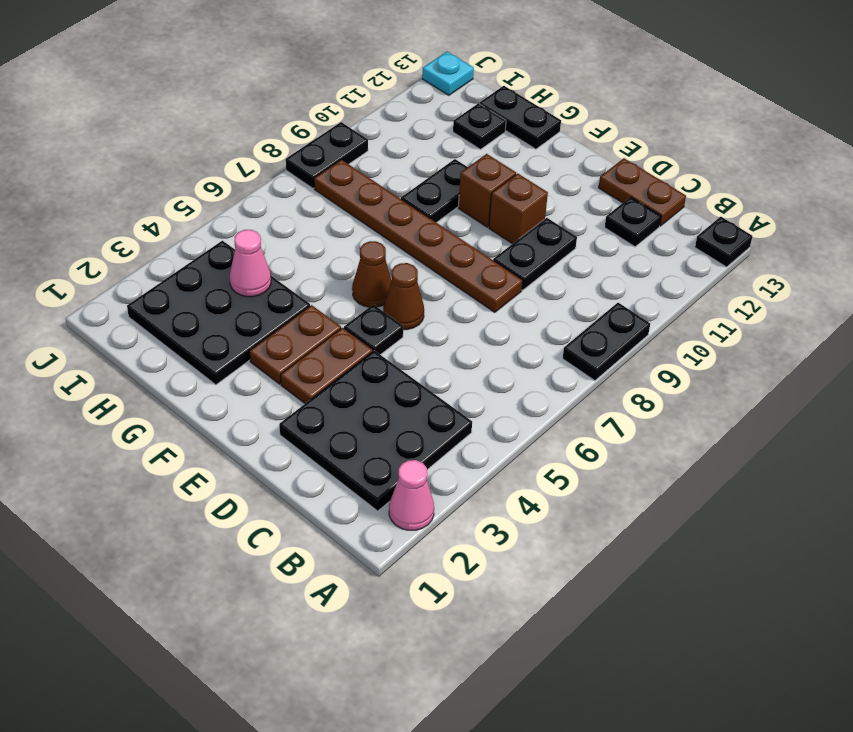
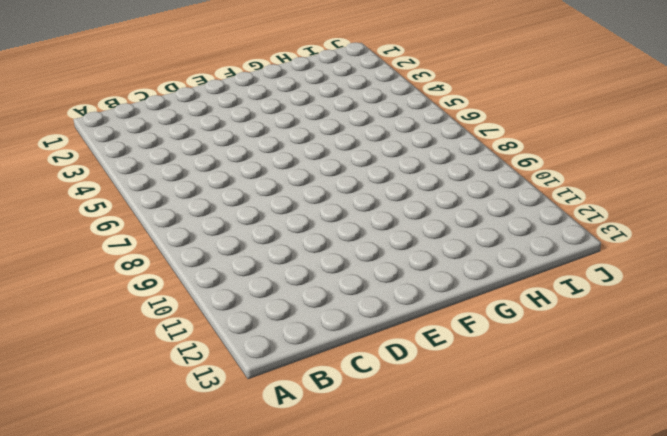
none -> pink 1x1 cone [389,460,434,530]
none -> black 1x2 plate [563,303,650,381]
none -> black 1x1 plate [695,217,752,267]

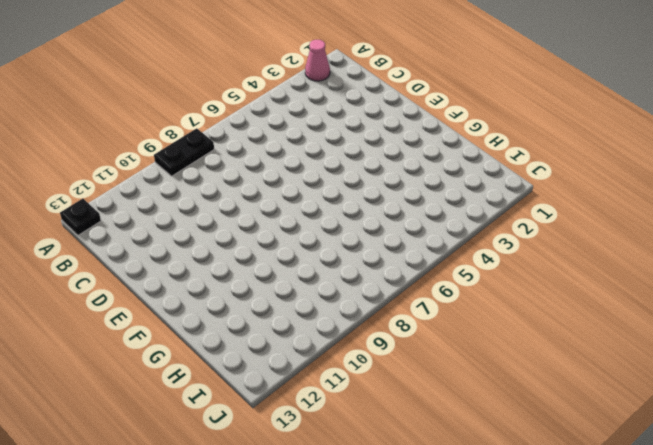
none -> black 3x3 plate [279,351,472,511]
none -> black 1x1 plate [605,197,661,247]
none -> brown 1x2 plate [599,158,686,226]

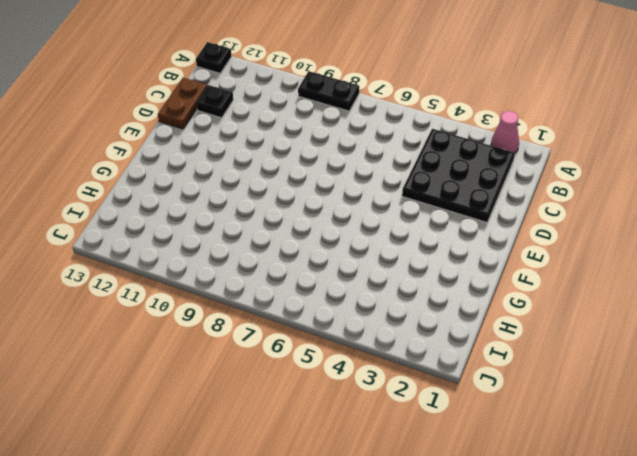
none -> brown 1x6 plate [314,160,523,312]
none -> black 1x2 plate [493,218,577,290]
none -> brown 1x2 plate [280,328,373,403]

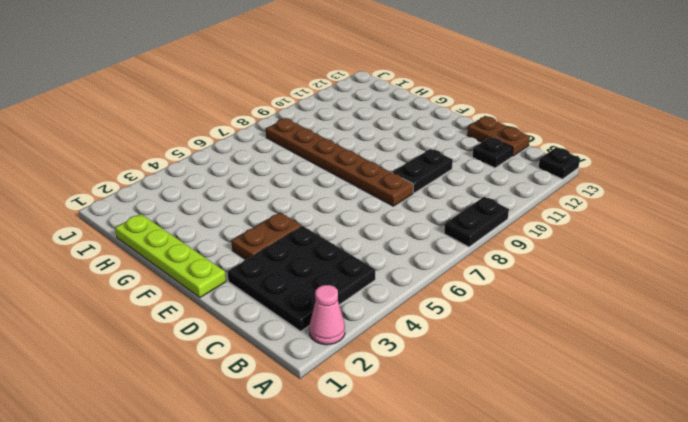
lime 1x4 plate [115,214,226,298] -> none
none -> black 1x1 plate [344,305,403,355]
none -> brown 1x1 cone [383,263,424,330]
none -> brown 1x1 brick [489,173,548,244]

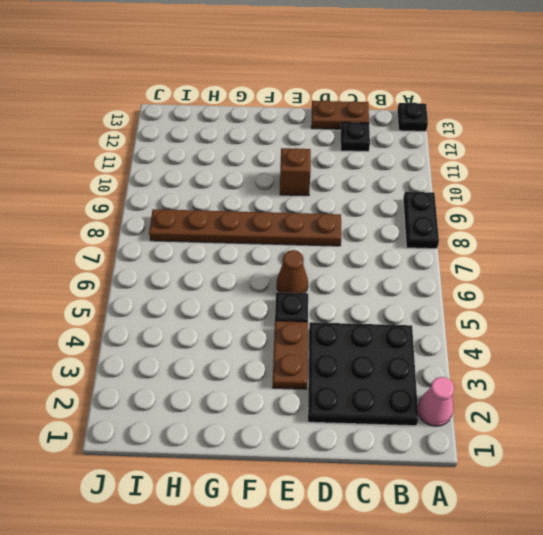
none -> black 1x2 plate [493,218,577,290]
none -> brown 1x2 plate [249,305,341,384]
none -> brown 1x1 cone [352,241,392,307]

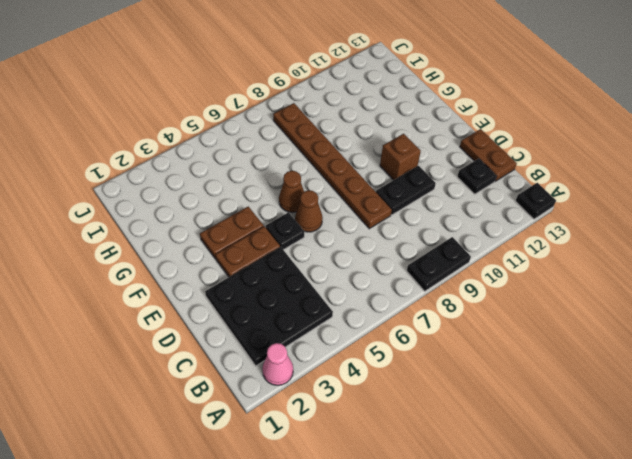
none -> brown 1x1 brick [458,154,516,227]
none -> black 3x3 plate [127,241,310,385]
none -> black 1x2 plate [401,159,468,223]

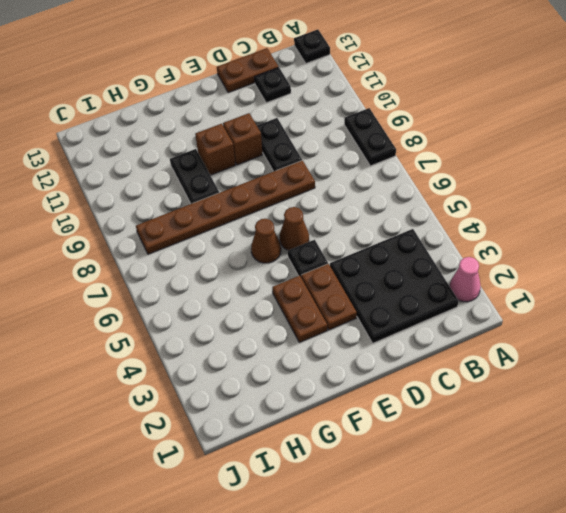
none -> black 3x3 plate [127,241,310,385]
none -> black 1x2 plate [479,86,561,149]
none -> black 1x1 plate [453,103,506,149]

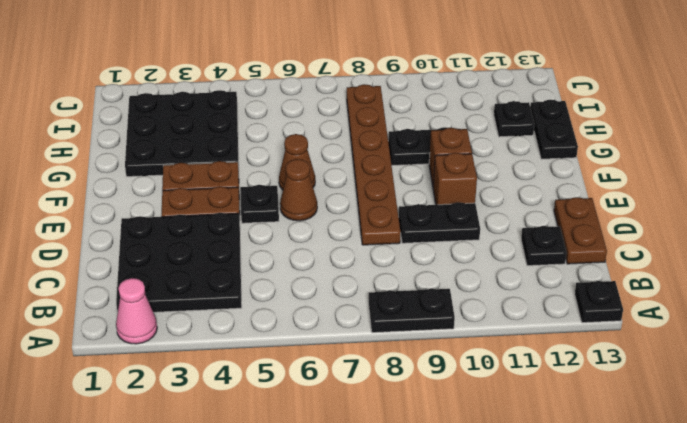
none -> black 1x2 plate [286,122,368,188]
none -> cyan 1x1 plate [422,52,474,95]
none -> pink 1x1 cone [230,230,271,297]

